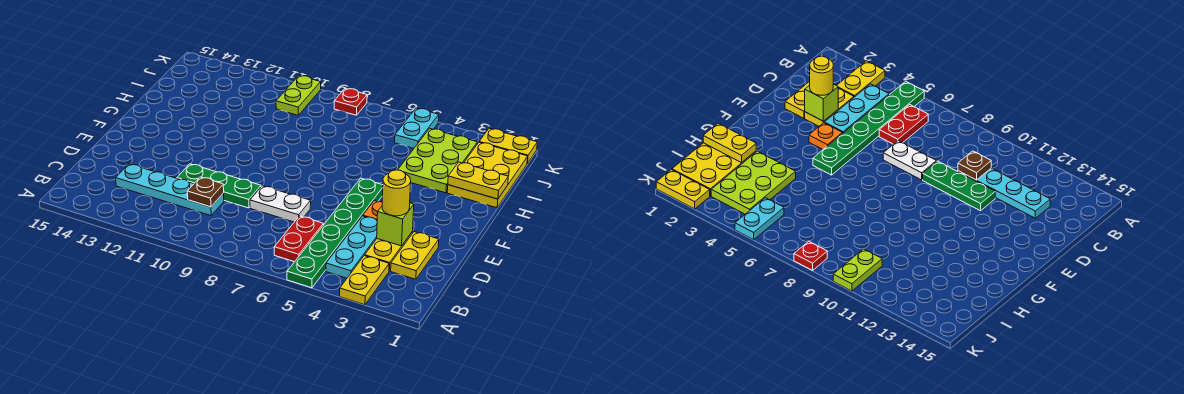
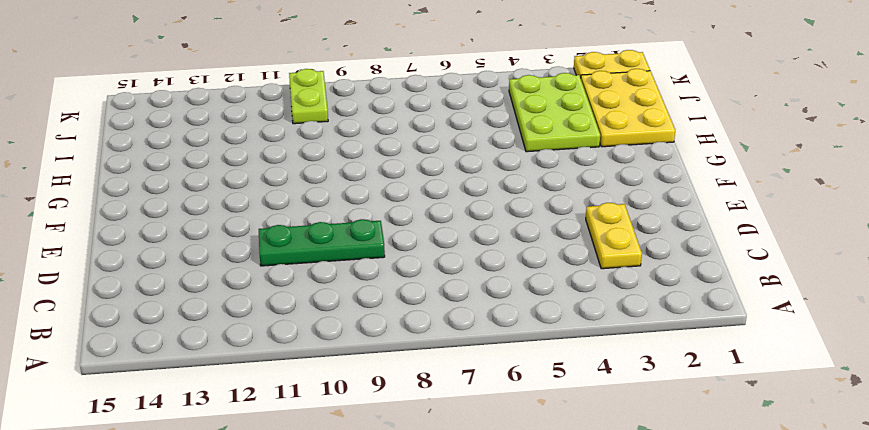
none -> yellow 1x2 plate [340,256,389,305]
none -> green 1x6 plate [287,178,383,288]
none -> cyan 1x3 plate [326,216,377,278]

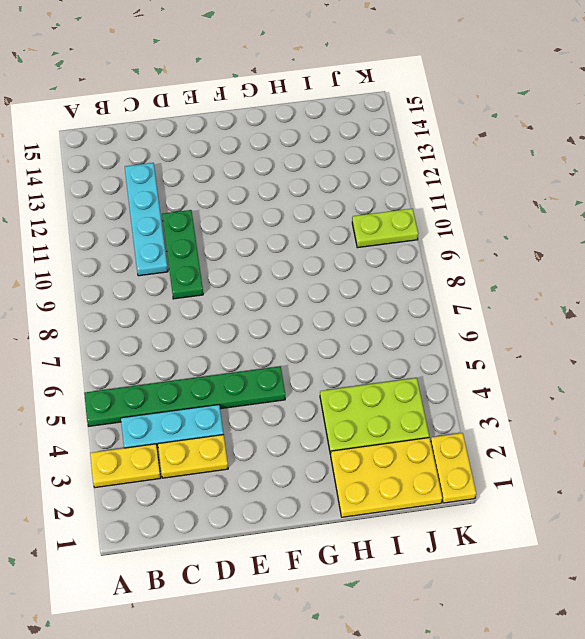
none -> red 1x2 plate [274,216,323,262]
none -> yellow 1x2 plate [391,232,439,279]
none -> white 1x2 plate [250,186,311,222]

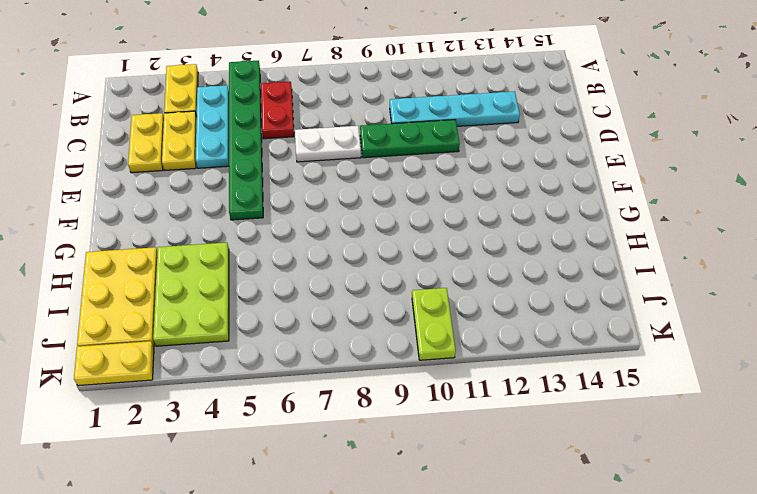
none -> orange 1x1 plate [363,201,382,220]
none -> cyan 1x2 plate [395,108,439,148]
none -> red 1x1 plate [334,89,367,115]

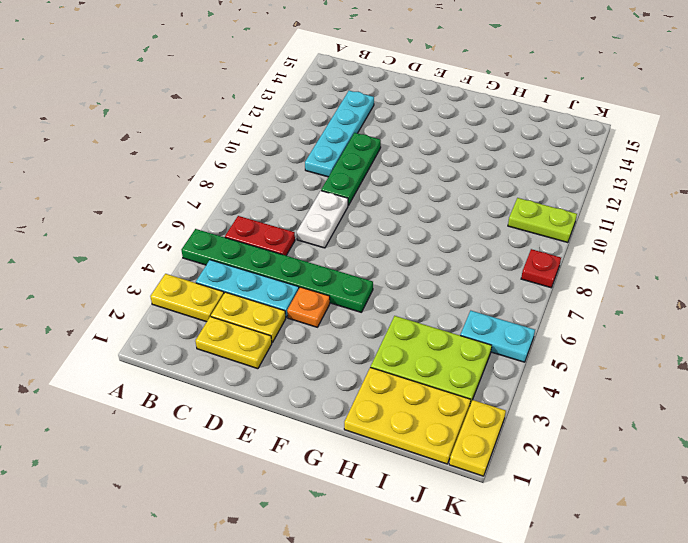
none -> brown 1x1 plate [187,177,224,207]
none -> lime 1x1 brick [377,203,414,246]
none -> yellow 1x2 plate [448,162,508,199]

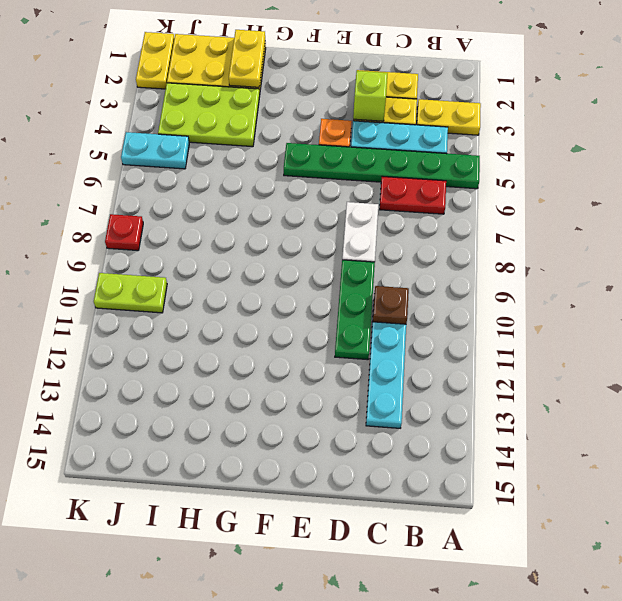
none -> yellow 1x1 round brick [382,170,411,216]

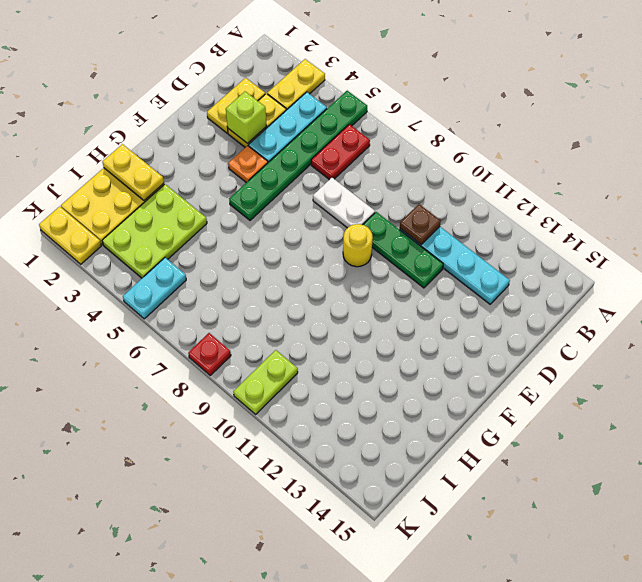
yellow 1x1 round brick [343,224,373,267] -> yellow 1x1 round brick moved to [382,170,411,216]

